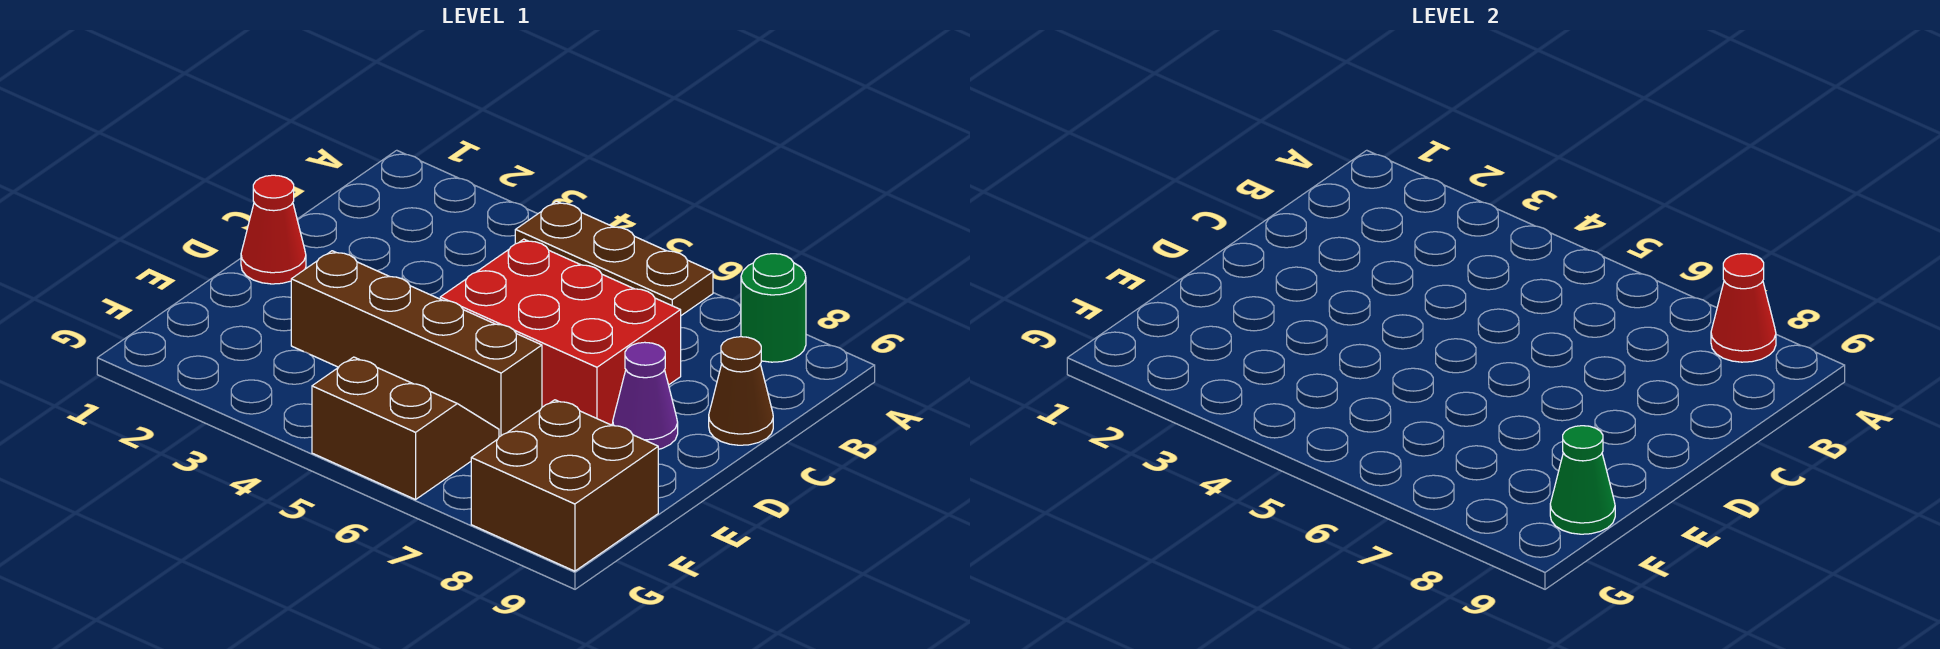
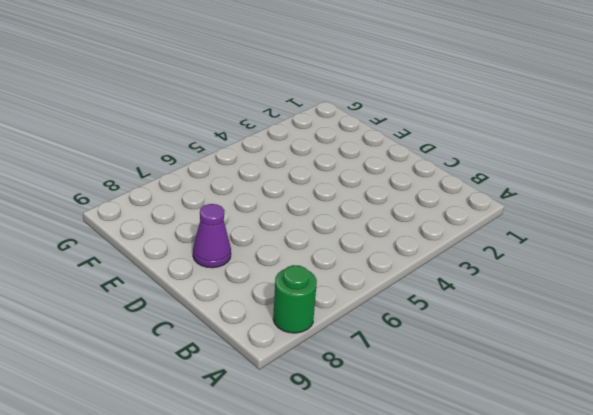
none -> brown 1x3 plate [515,201,713,315]
none -> red 2x3 brick [440,239,681,425]

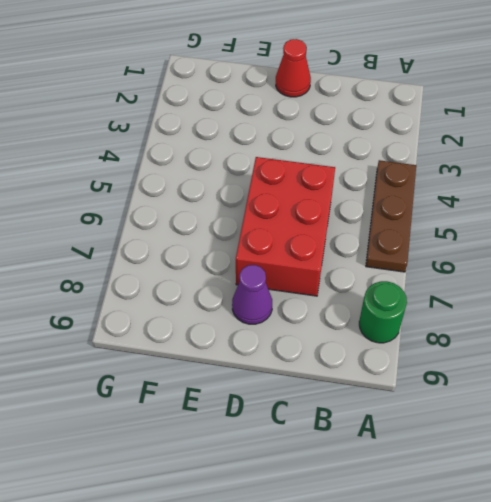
none -> brown 1x1 cone [709,337,773,445]
none -> brown 1x4 brick [291,251,542,437]

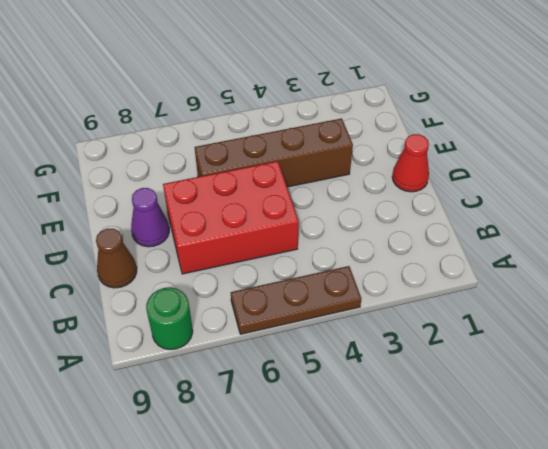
none -> brown 2x2 slope [312,357,499,500]
none -> brown 2x2 brick [471,400,658,571]

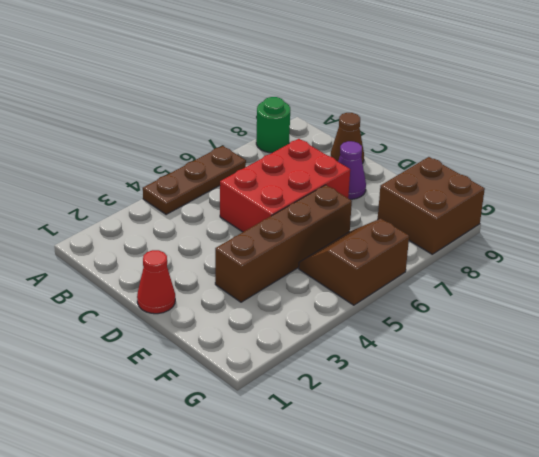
none -> red 1x1 cone [1711,254,1776,362]
none -> green 1x1 cone [1550,426,1615,534]

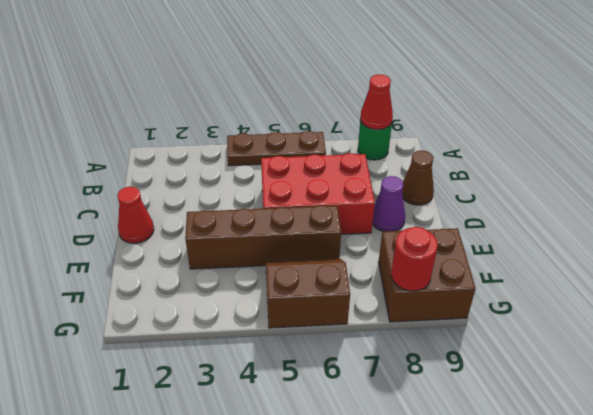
red 1x1 round brick [391,227,438,291] -> none
none -> green 1x1 cone [1550,426,1615,534]

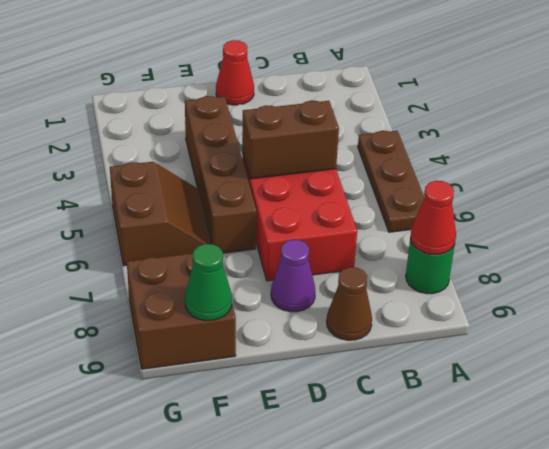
brown 1x2 brick [242,101,339,179] -> none

